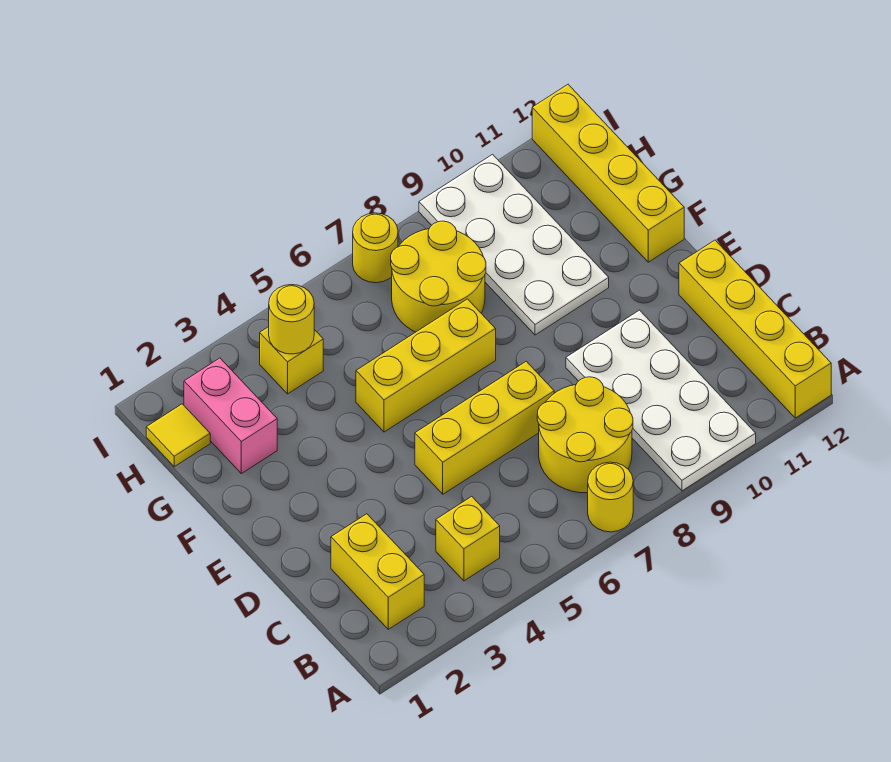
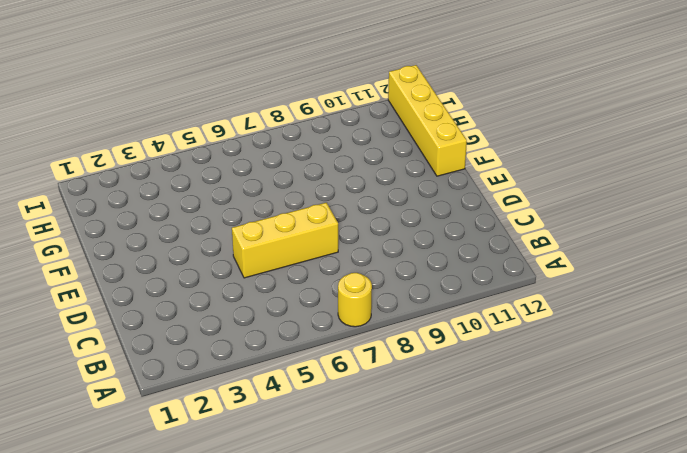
none -> white 2x4 plate [566,310,756,491]
none -> yellow 1x4 brick [679,240,831,418]
none -> yellow 1x2 brick [331,514,424,629]

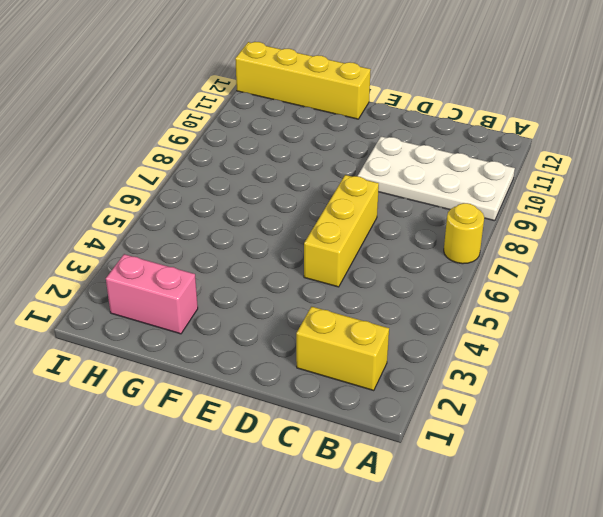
none -> yellow 1x4 brick [679,240,831,418]
none -> yellow 1x1 brick [436,496,500,581]
none -> yellow 2x2 round brick [537,377,633,493]

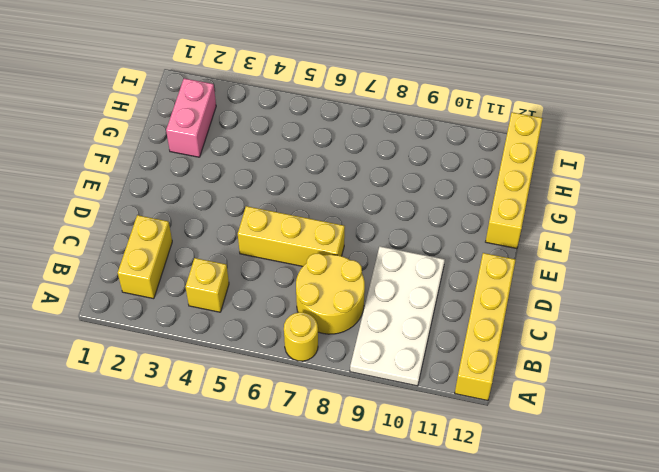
none -> yellow 1x3 brick [356,299,496,432]
none -> white 2x4 plate [419,154,609,335]
none -> yellow 2x2 round brick [391,221,486,332]

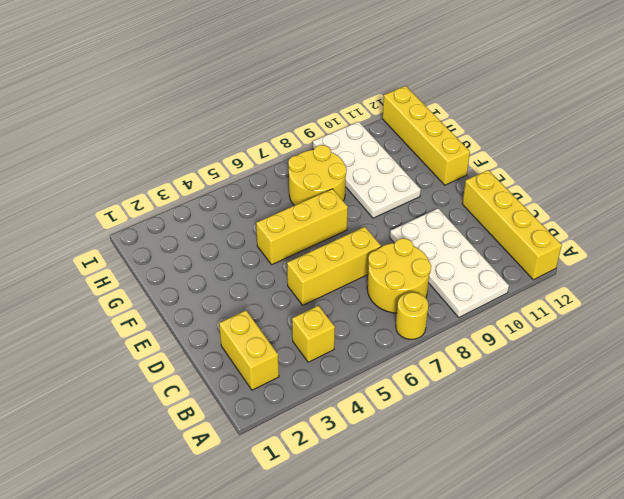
none -> pink 1x2 brick [184,358,277,474]
none -> yellow 1x1 tile [146,404,210,467]
none -> yellow 1x1 brick [260,327,323,394]

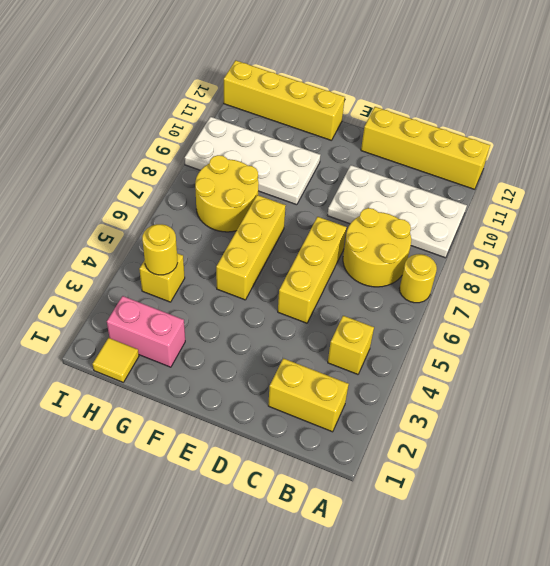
none -> yellow 1x1 round brick [353,213,398,283]

